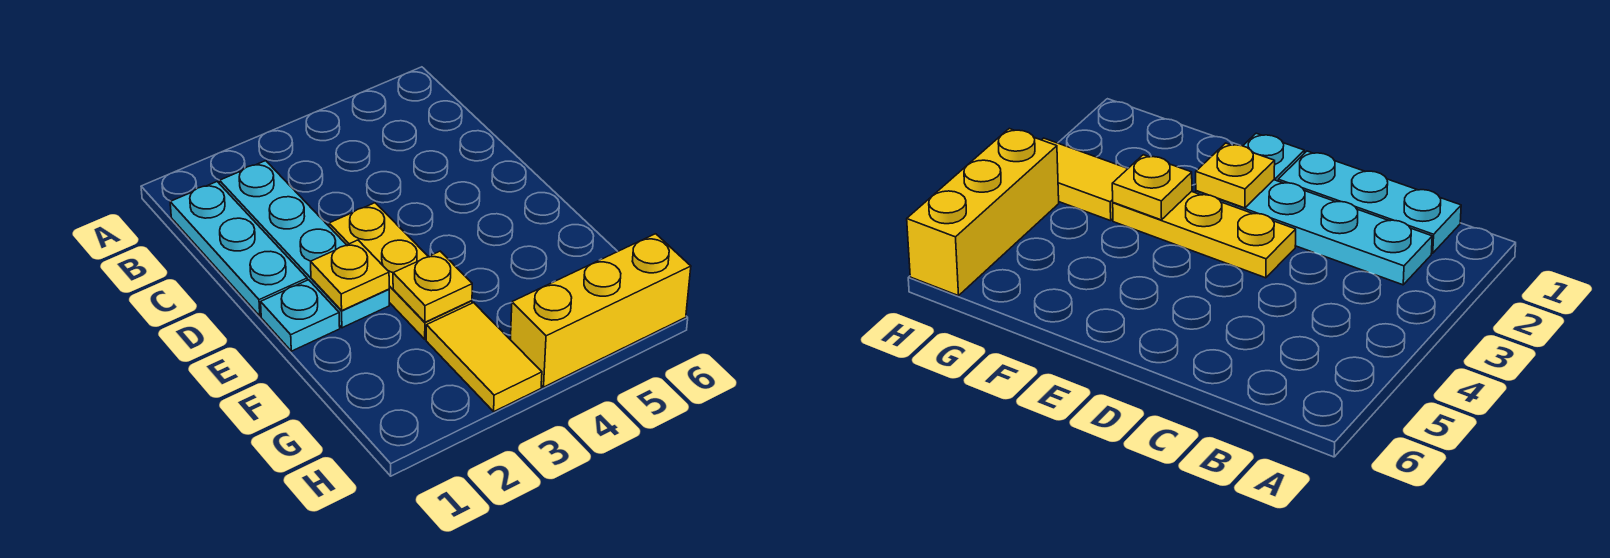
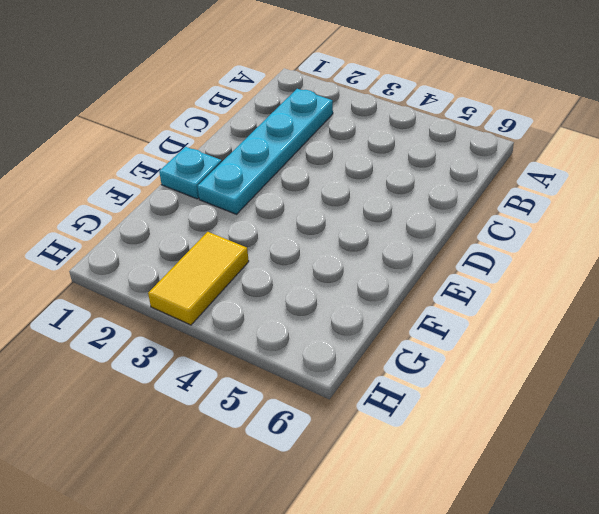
none -> cyan 1x3 plate [170,182,307,316]
none -> yellow 1x3 plate [329,203,472,339]

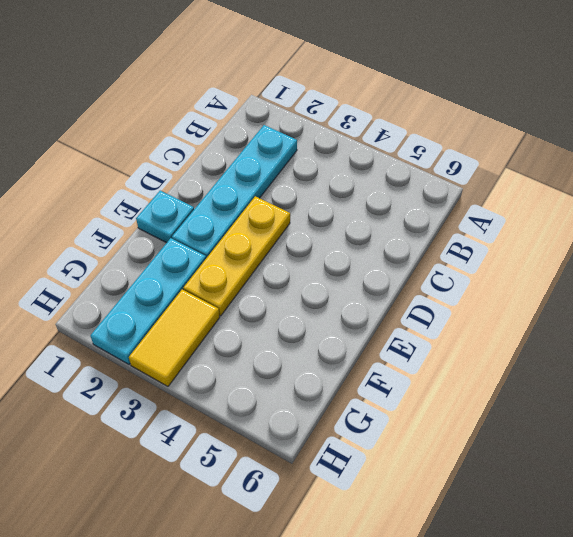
cyan 1x3 plate [90,238,206,365] -> cyan 1x3 plate moved to [170,182,307,316]
none -> yellow 1x3 brick [510,234,691,387]
none -> yellow 1x1 plate [311,240,389,310]

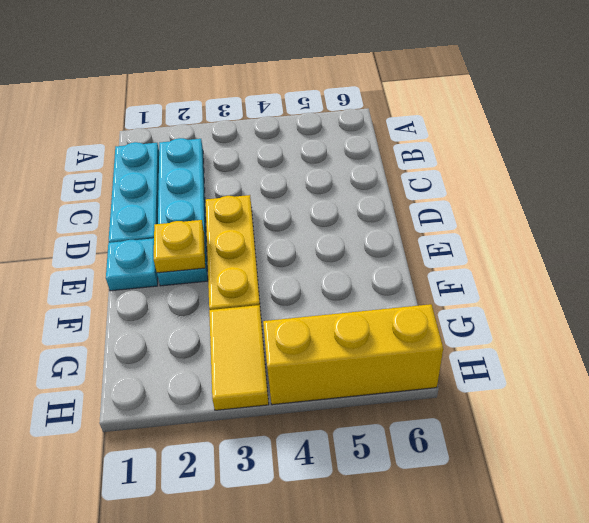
none -> yellow 1x1 plate [393,251,472,322]

